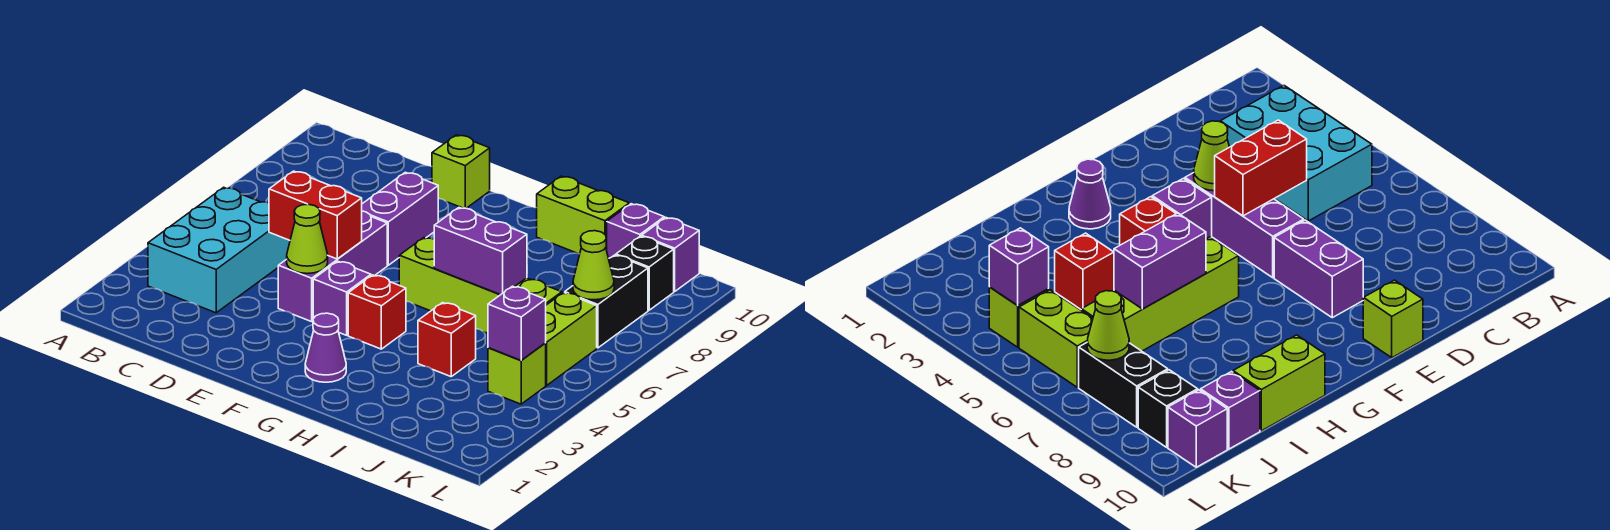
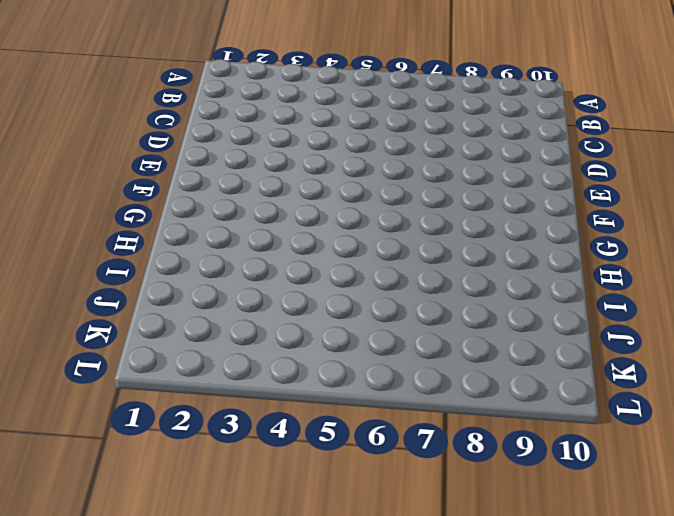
none -> cyan 2x3 brick [148,187,290,313]
none -> purple 1x3 brick [278,211,387,322]
none -> purple 1x2 brick [362,172,438,265]

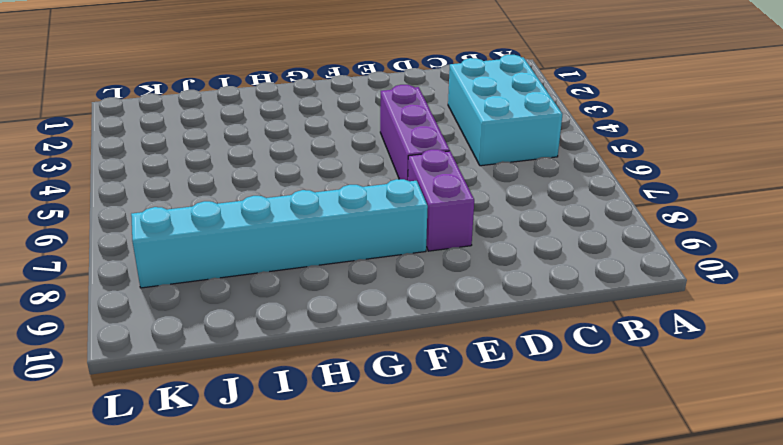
cyan 1x6 brick [131,179,428,288] -> black 1x2 brick [565,255,648,348]
none -> lime 1x1 brick [432,135,490,208]
none -> purple 1x1 brick [313,261,371,335]
none -> purple 1x1 cone [305,313,346,382]

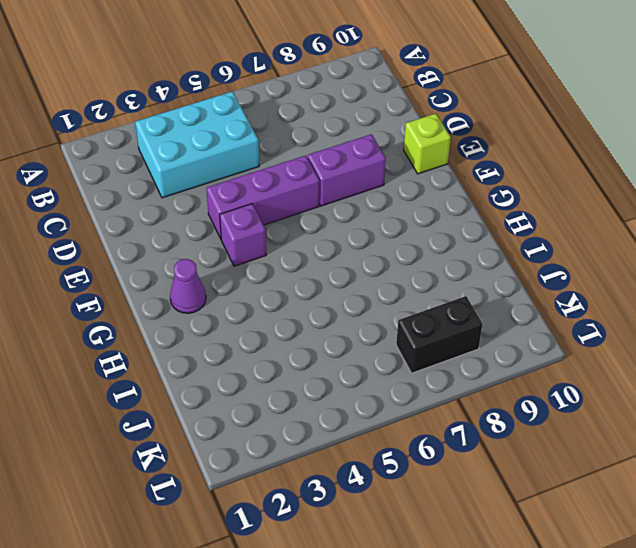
none -> red 1x1 brick [348,275,406,349]
none -> lime 1x4 brick [399,238,562,333]
none -> lime 1x2 brick [537,176,629,254]

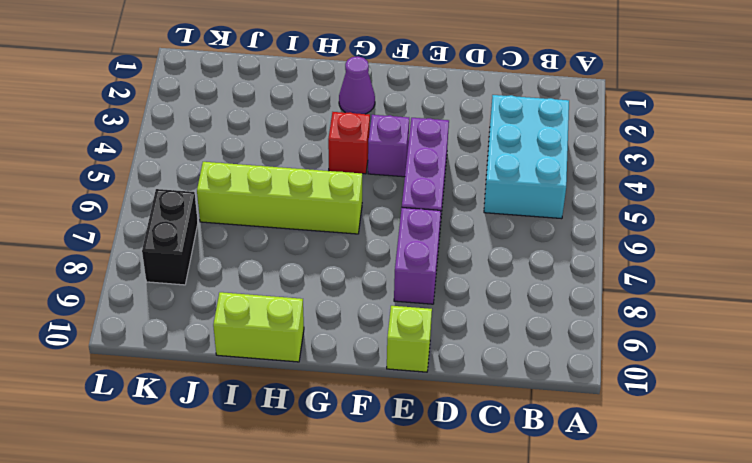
none -> red 1x1 brick [418,303,476,377]
none -> purple 1x1 brick [607,204,664,258]
none -> lime 1x1 brick [488,343,546,404]

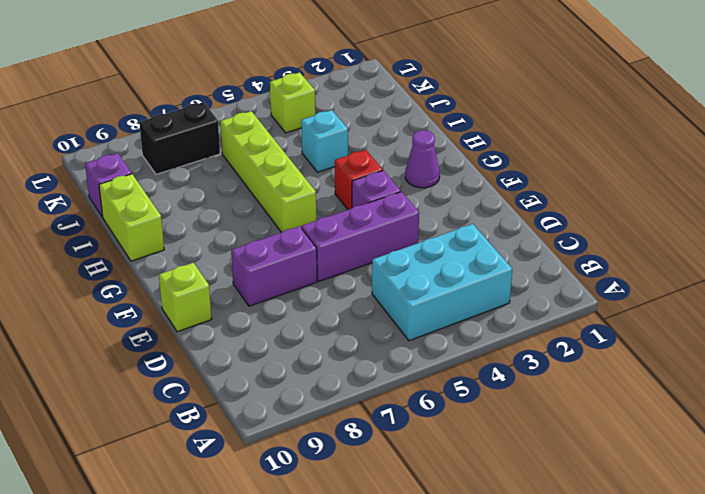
cyan 1x1 brick [301,110,348,172] -> red 1x1 brick [418,303,476,377]
none -> lime 1x2 brick [546,293,597,385]
none -> black 1x1 brick [616,236,674,310]
none -> purple 1x1 brick [642,218,699,291]

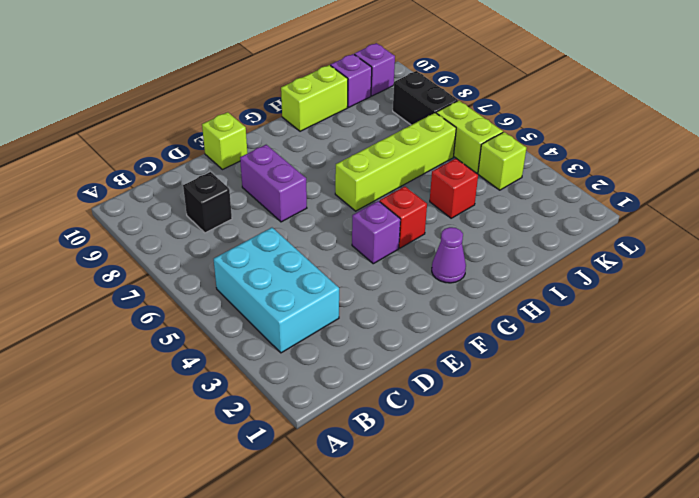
black 1x1 brick [183,172,232,233] -> black 1x1 brick moved to [616,236,674,310]
none -> purple 1x3 brick [278,211,387,322]
none -> red 1x2 brick [269,171,362,259]
none -> lime 1x1 cone [287,204,328,274]

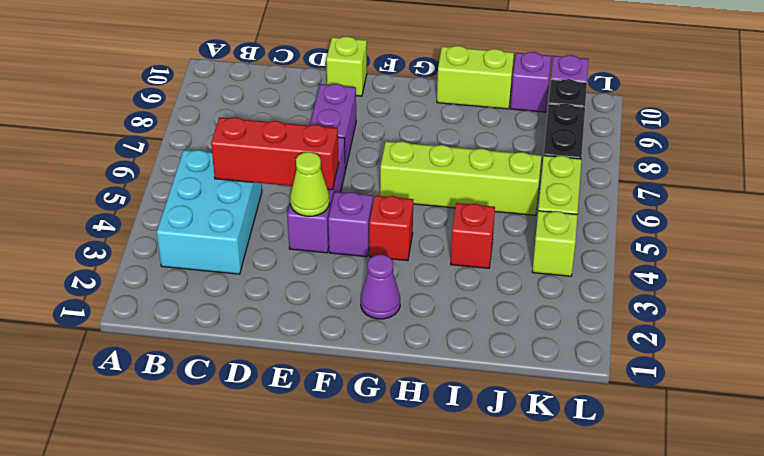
red 1x3 brick [211,117,339,190] -> red 1x2 brick [269,171,362,259]
none -> purple 1x2 brick [434,208,527,295]
none -> purple 1x1 brick [488,286,546,360]
none -> lime 1x1 cone [573,231,614,300]

